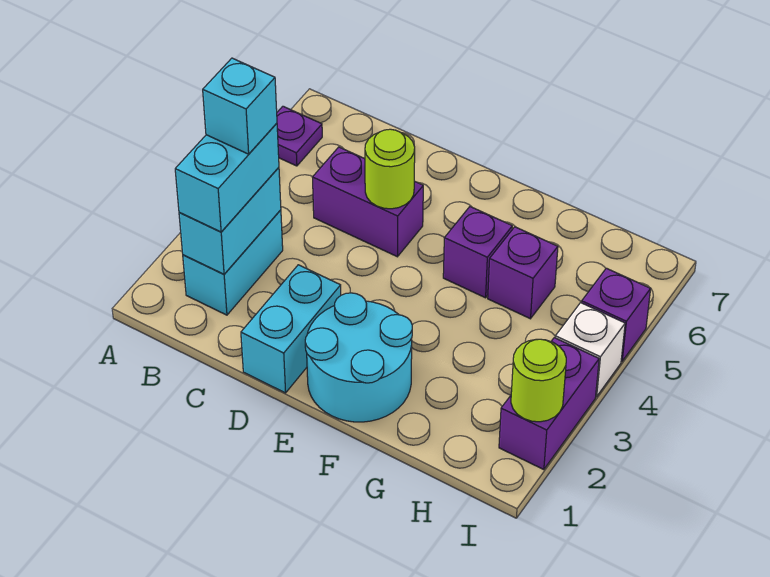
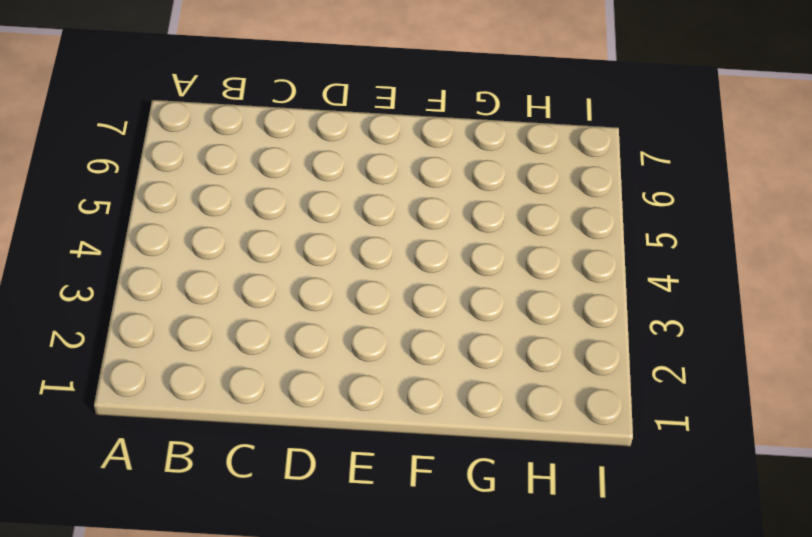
none -> purple 1x1 plate [277,106,322,166]
none -> cyan 1x2 brick [183,210,283,315]
none -> purple 1x2 brick [312,147,423,257]

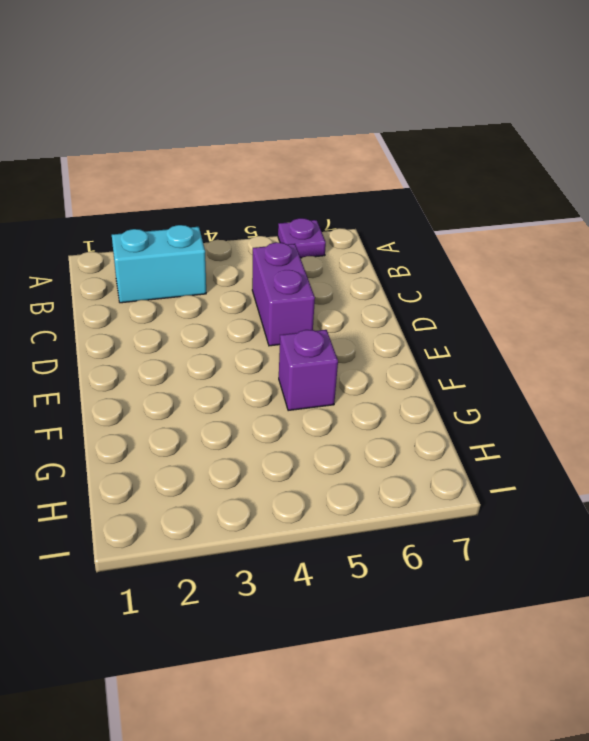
none -> cyan 1x2 brick [241,265,341,393]
none -> cyan 2x2 round brick [305,293,412,422]
none -> purple 1x1 brick [488,227,558,319]

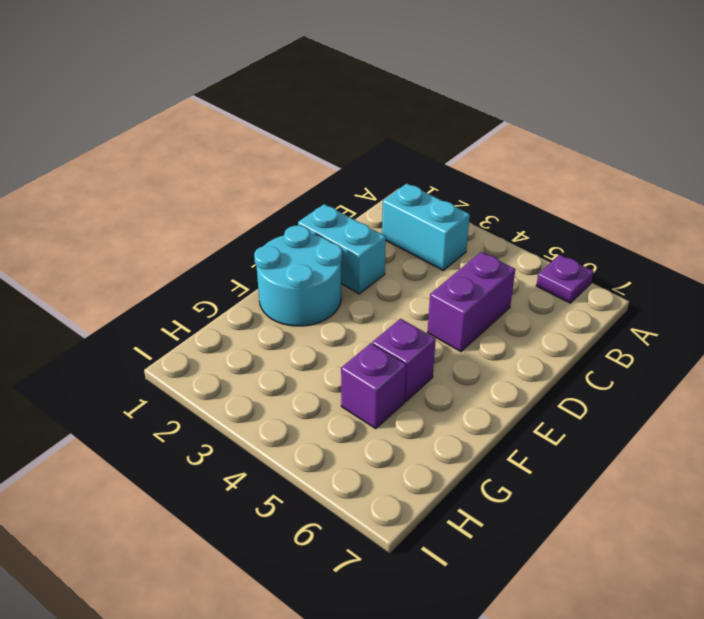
none -> purple 1x2 brick [499,338,599,470]
none -> white 1x1 brick [555,303,625,397]
none -> purple 1x1 brick [582,268,651,361]

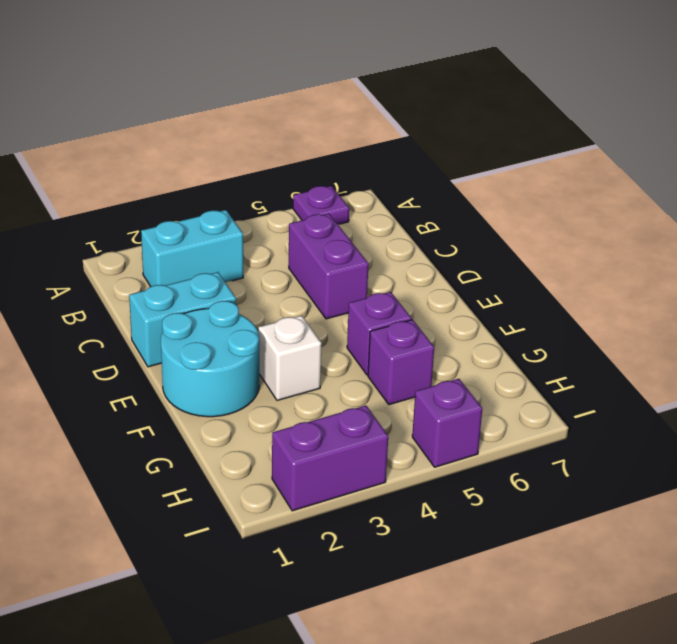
white 1x1 brick [258,315,321,400] -> white 1x1 brick moved to [555,303,625,397]
none -> cyan 1x2 brick [179,168,281,274]
none -> lime 1x1 round brick [365,129,415,209]
none -> lime 1x1 round brick [511,339,566,422]

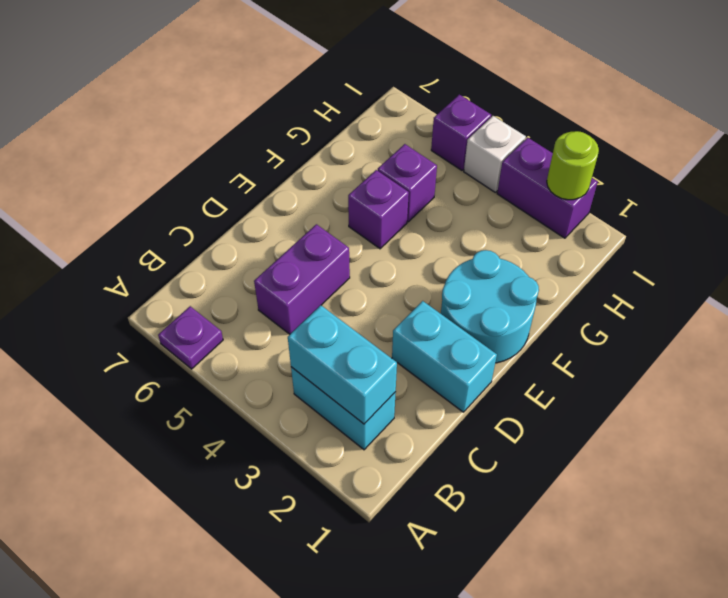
none -> lime 1x1 round brick [365,129,415,209]
none -> cyan 1x2 brick [175,123,279,232]
none -> cyan 1x1 brick [203,58,277,154]

